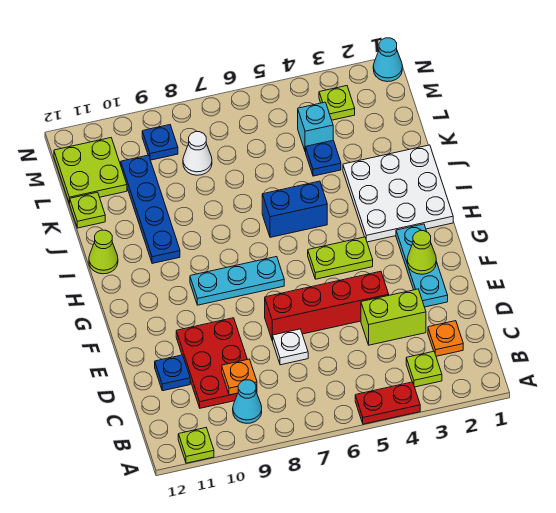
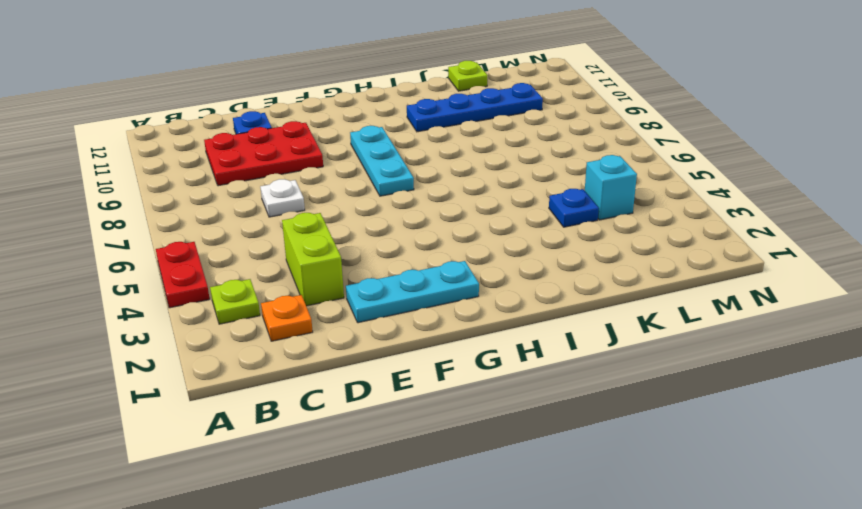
none -> lime 1x1 plate [178,428,214,463]
none -> cyan 1x1 cone [233,380,262,423]
none -> red 1x4 brick [265,271,389,340]

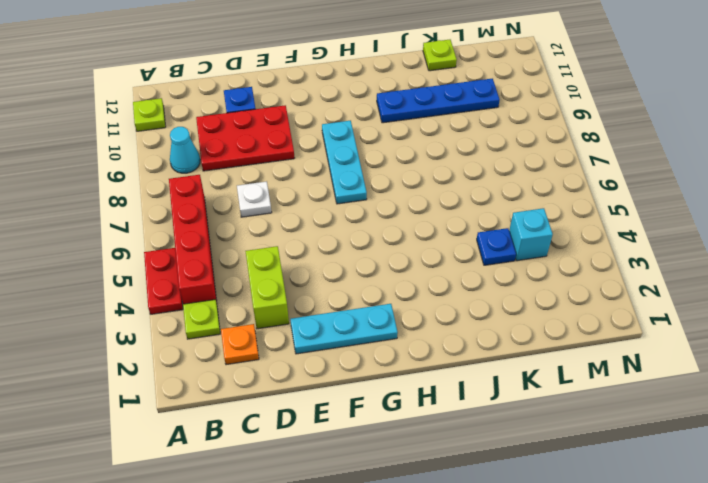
red 1x4 brick [169,175,217,304] -> red 1x4 brick moved to [265,271,389,340]
none -> lime 1x2 plate [308,237,373,279]
none -> white 3x3 plate [343,145,453,242]
none -> blue 1x2 brick [262,181,327,237]

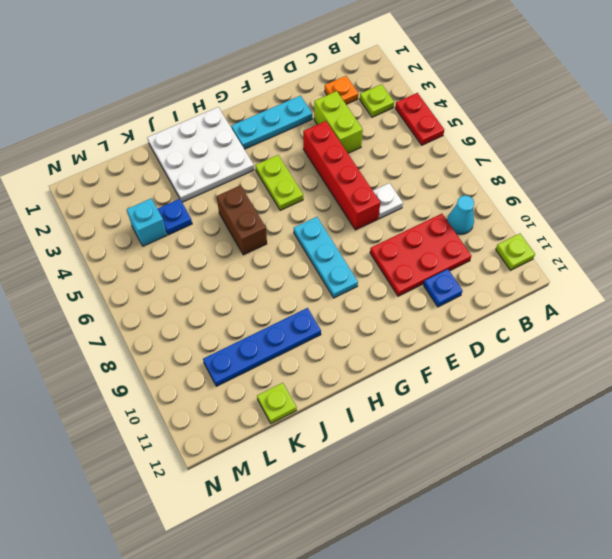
brown 1x2 brick [217,185,267,255] -> blue 1x2 brick [262,181,327,237]
none -> lime 1x1 cone [89,230,118,274]
none -> white 1x1 cone [183,132,212,175]
none -> lime 2x2 plate [54,138,127,204]

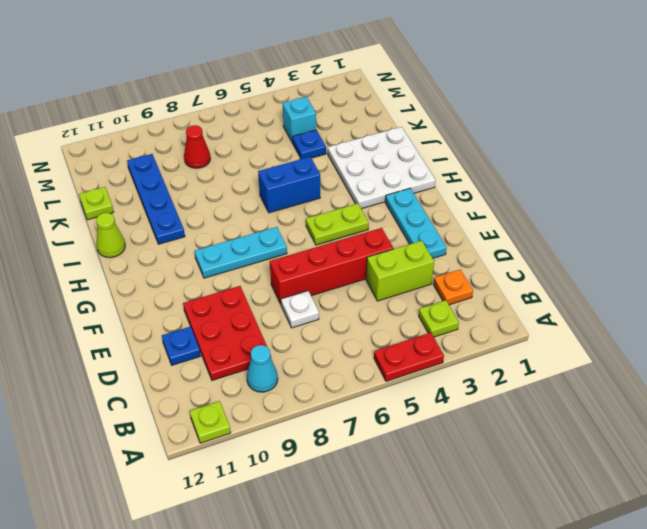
red 1x1 cone [184,125,211,168] -> white 1x1 cone [183,132,212,175]
none -> lime 2x2 plate [54,138,127,204]
none -> lime 1x1 plate [319,86,355,120]
none -> blue 1x1 plate [142,125,178,160]

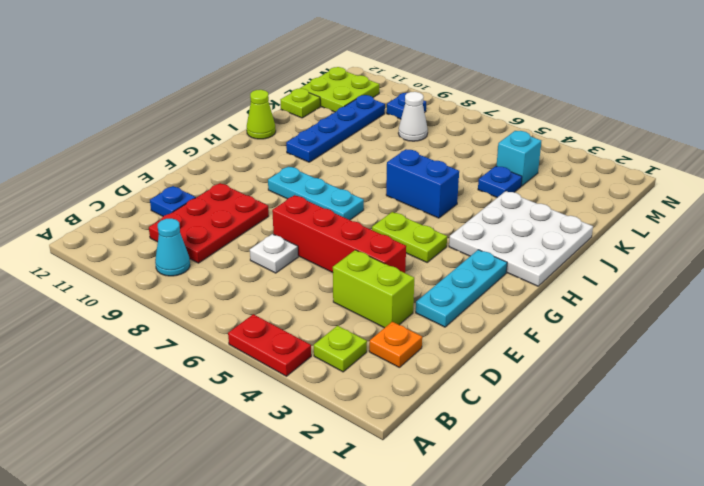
none -> lime 1x1 plate [178,428,214,463]
none -> lime 1x1 plate [319,86,355,120]
none -> cyan 1x1 cone [373,38,402,82]

